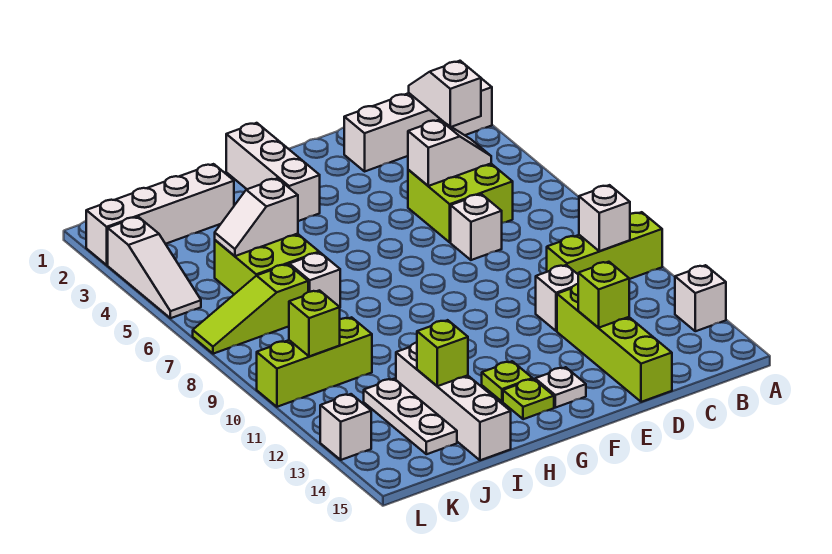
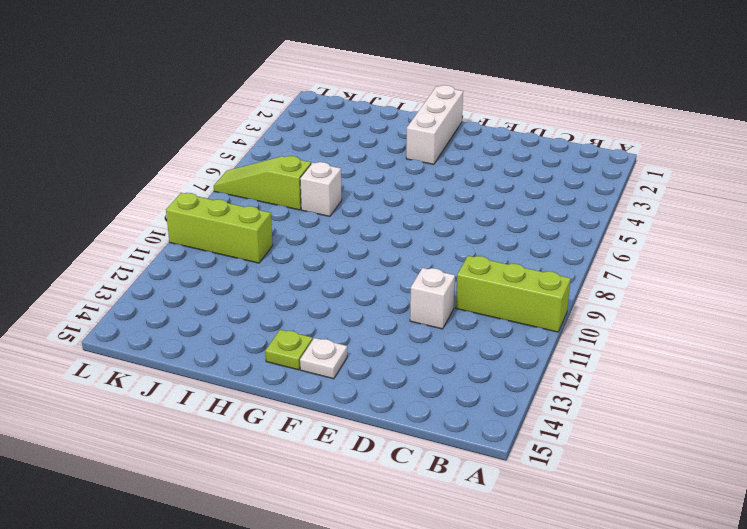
none -> white 1x4 brick [344,78,492,171]
none -> white 1x1 brick [675,265,726,331]
none -> lime 2x2 brick [408,164,513,242]

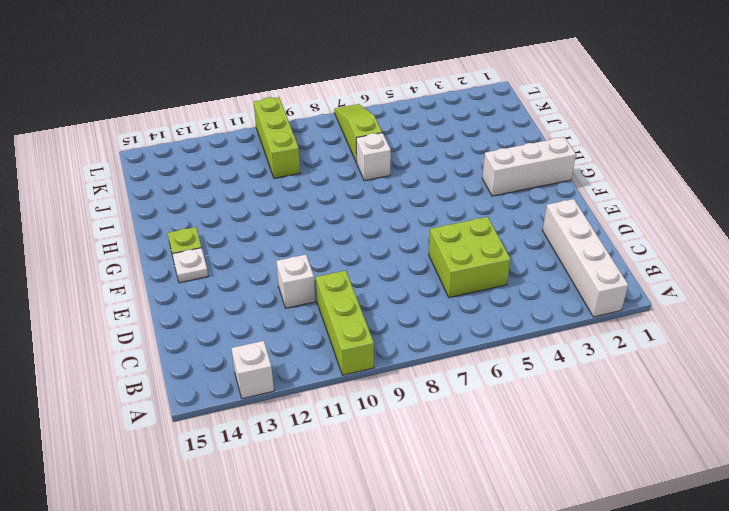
none -> white 1x1 brick [451,194,502,260]
none -> lime 1x4 brick [557,284,672,402]
none -> lime 1x1 plate [482,361,533,401]

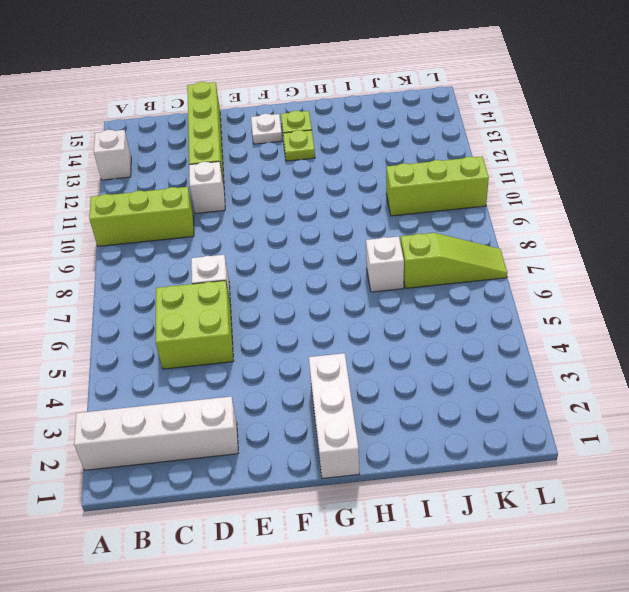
none -> white 1x4 brick [86,164,234,265]
none -> lime 2x2 brick [215,234,319,294]
none -> white 1x4 brick [396,343,511,460]

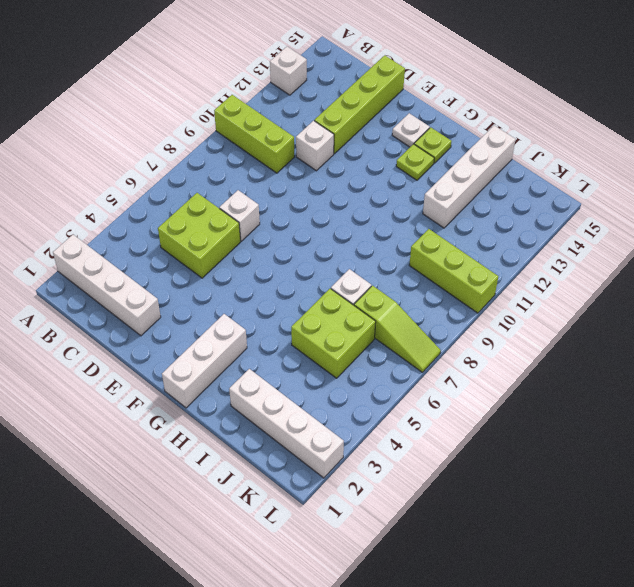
none -> white 1x3 plate [364,379,457,454]
none -> white 1x3 slope [108,217,201,318]
none -> white 1x1 brick [320,394,371,460]

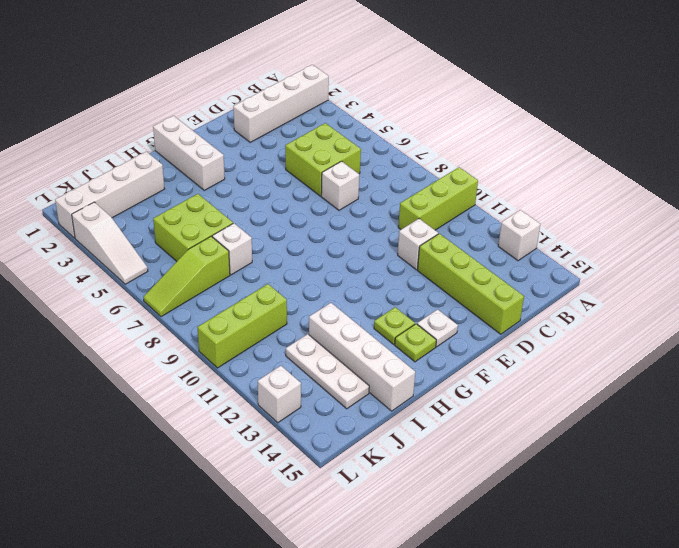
none -> white 1x2 slope [409,61,481,127]
none -> white 1x1 brick [579,185,630,251]
none -> white 1x2 slope [408,120,491,186]

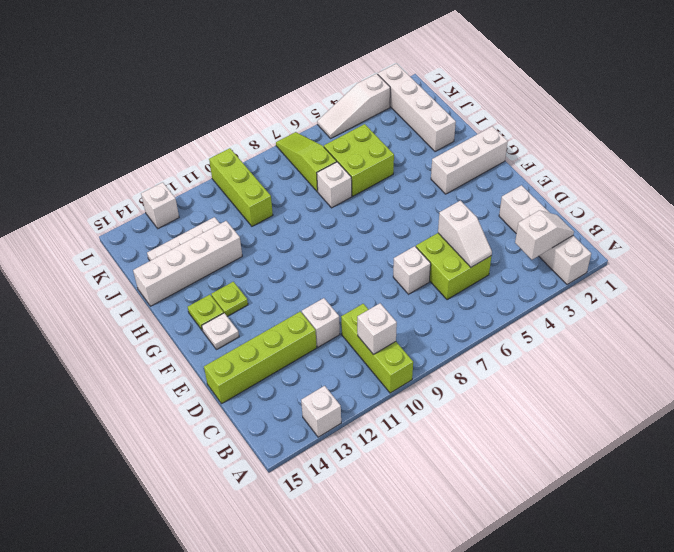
none -> lime 1x1 brick [578,262,629,328]
none -> white 1x2 slope [215,178,298,256]
none -> lime 1x1 brick [417,320,468,386]

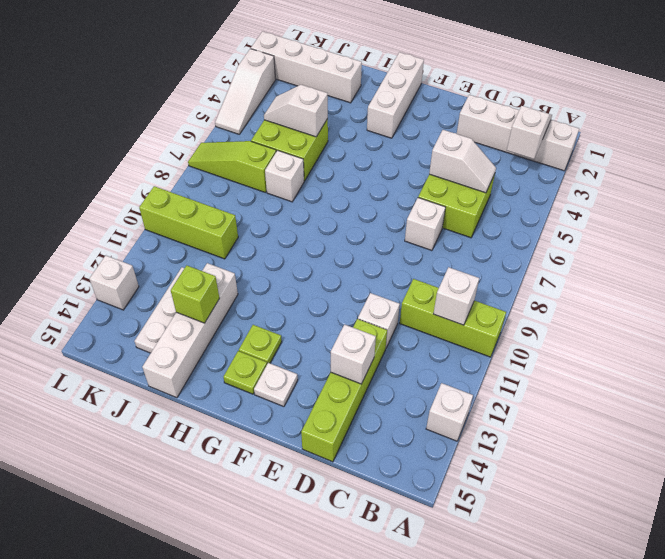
white 1x1 brick [331,324,376,384] -> lime 1x1 brick [578,262,629,328]
none -> lime 1x1 brick [289,290,340,356]

